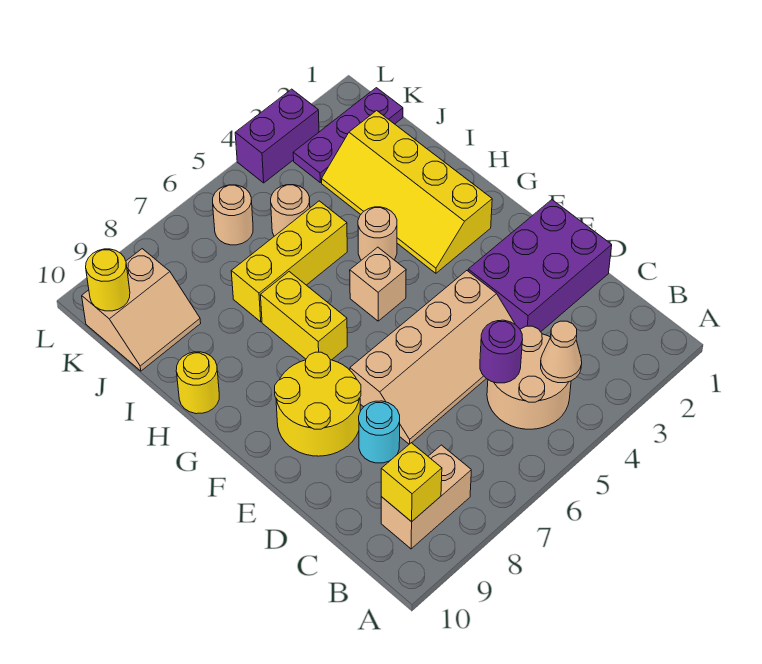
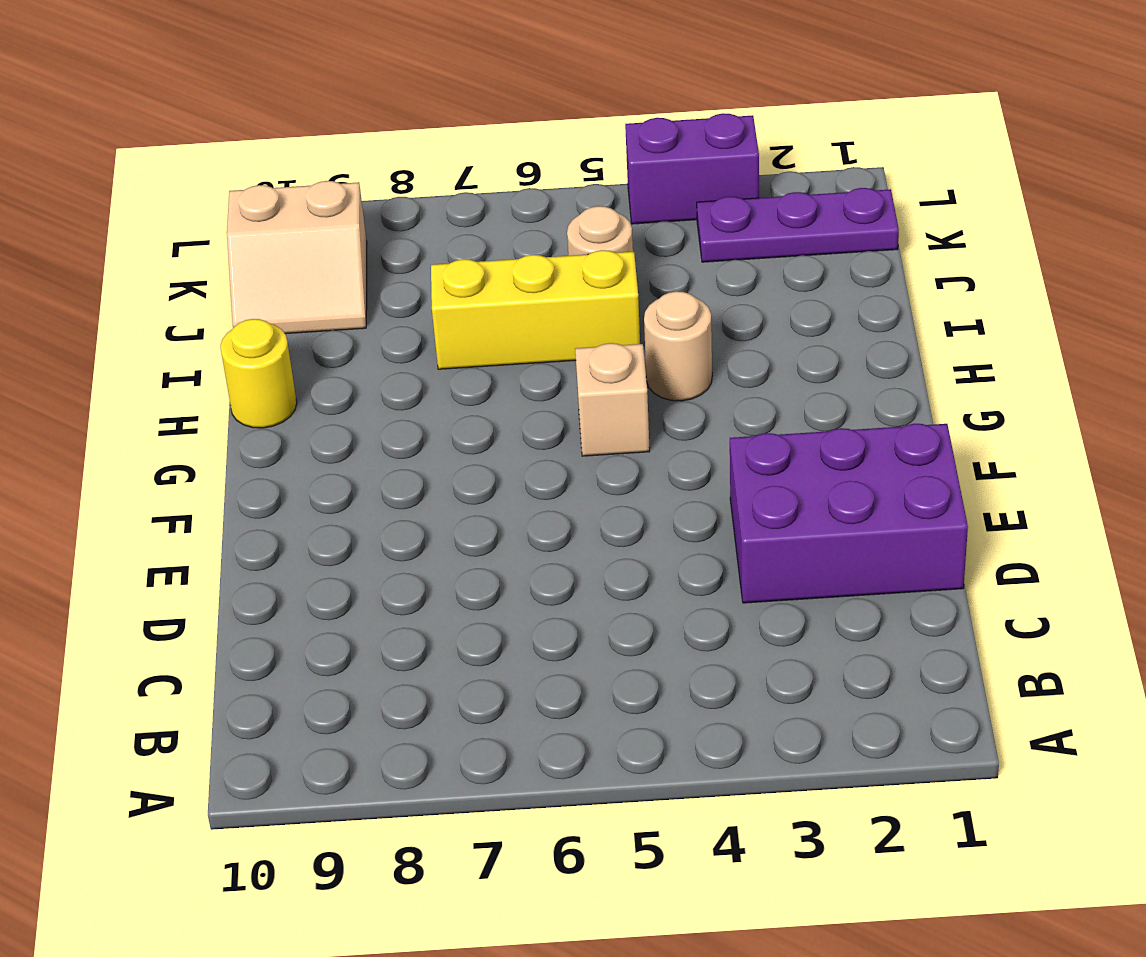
none -> tan 2x2 round brick [487,326,571,429]
none -> tan 1x2 brick [381,445,471,549]
none -> tan 2x4 slope [350,271,515,444]

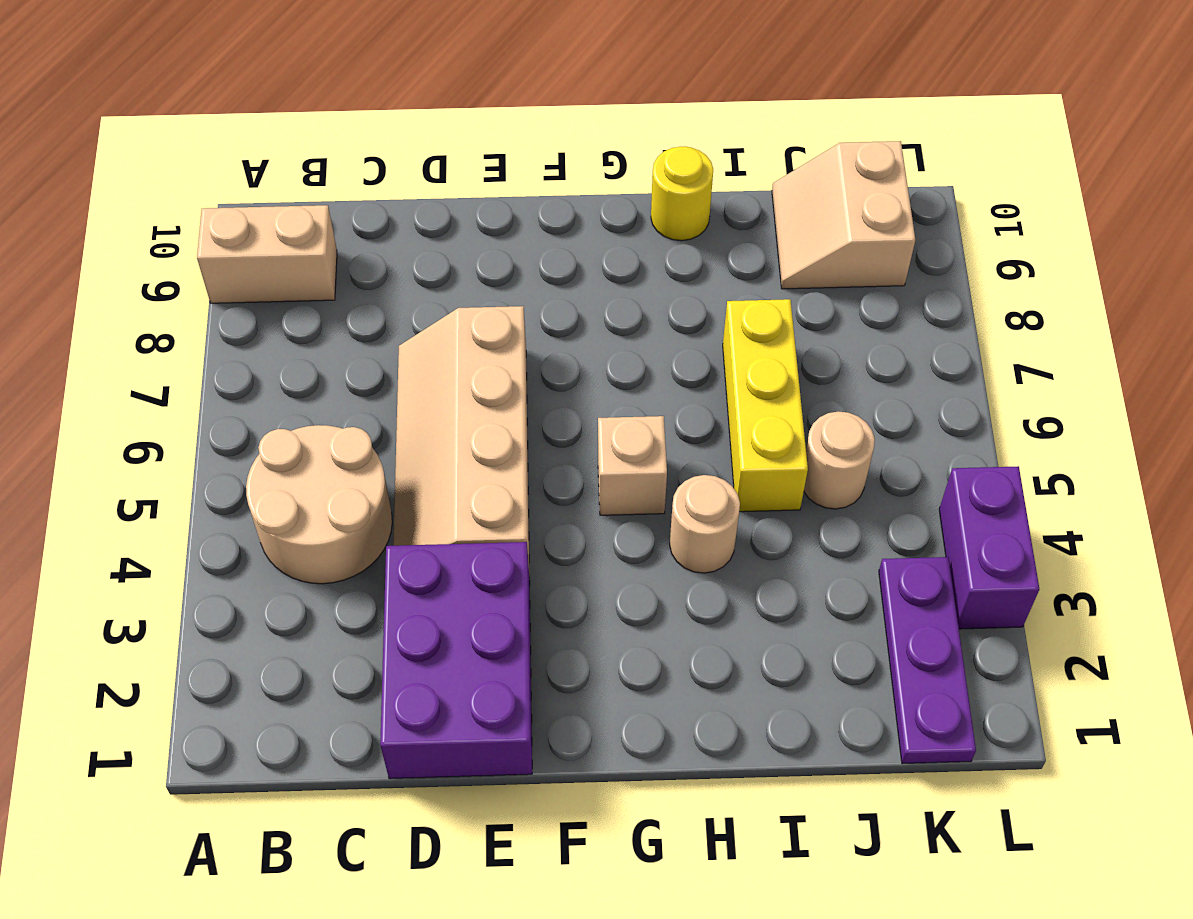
tan 1x2 brick [197,205,337,303] -> tan 1x2 brick turned to [381,445,471,549]
none -> cyan 1x1 round brick [359,401,400,463]
none -> yellow 2x2 round brick [275,352,361,456]
none -> yellow 2x4 slope [322,111,492,273]

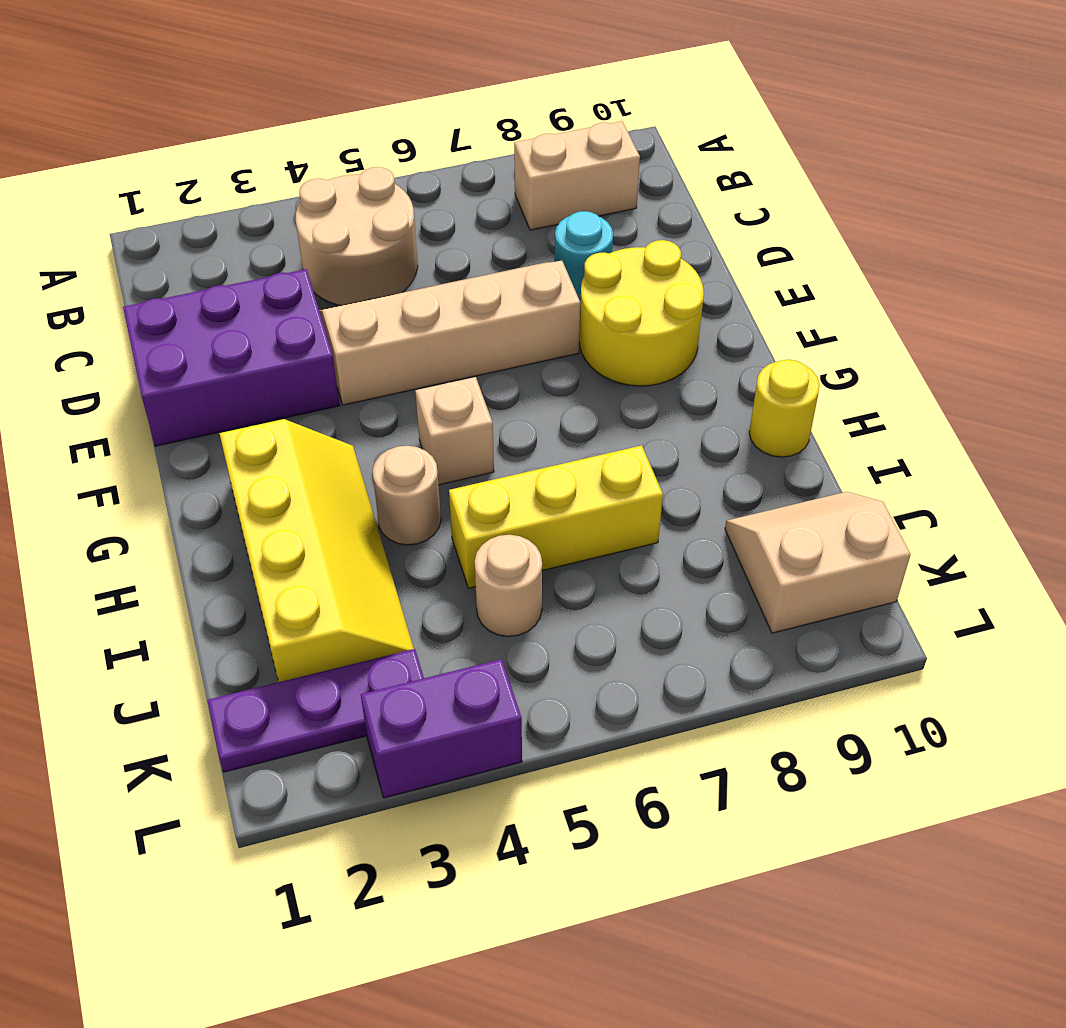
none -> yellow 1x2 brick [261,272,347,360]
none -> tan 1x1 round brick [213,185,253,245]
none -> tan 1x1 cone [541,321,582,383]

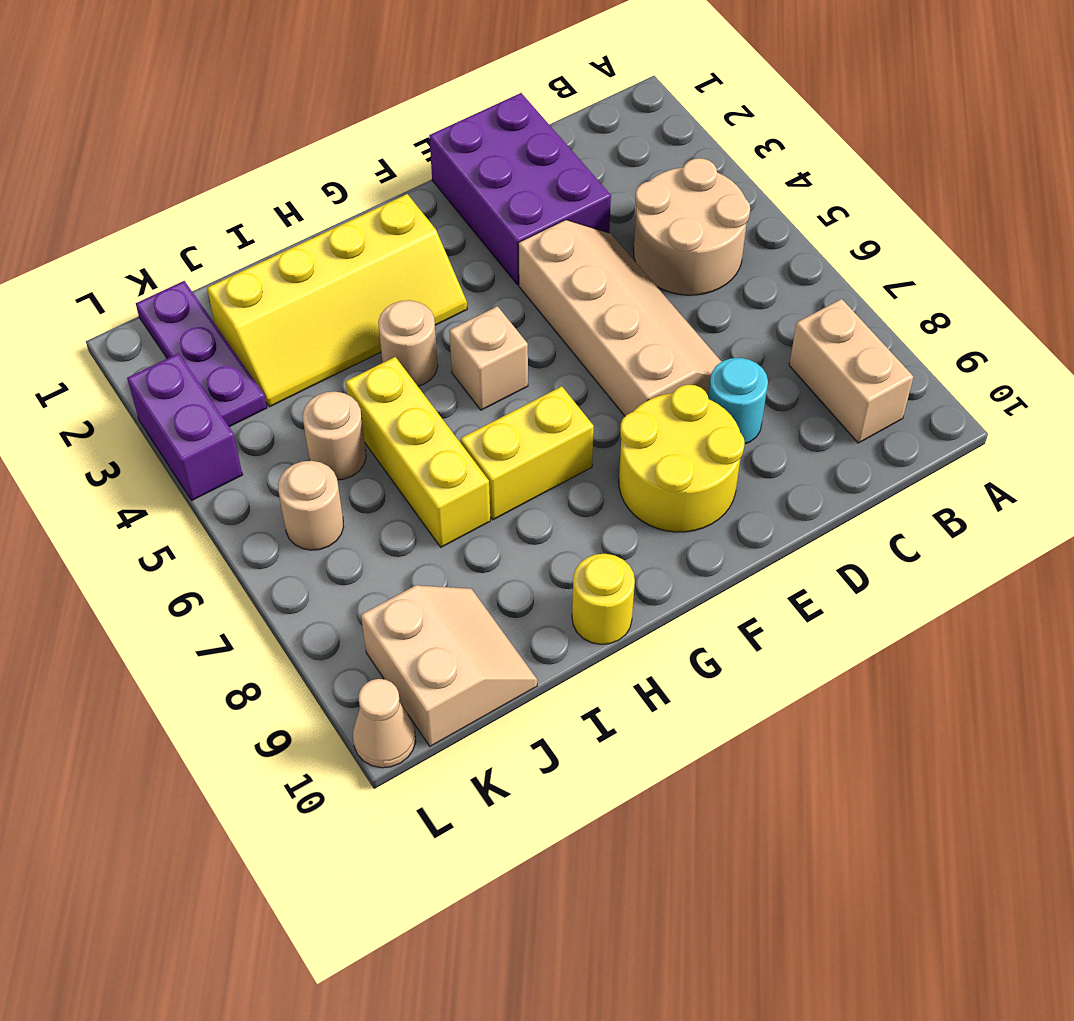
tan 1x1 cone [353,679,416,768] -> tan 1x1 cone moved to [541,321,582,383]
none -> yellow 1x1 brick [381,443,442,522]
none -> purple 1x1 round brick [480,320,523,383]
none -> yellow 1x1 round brick [86,249,130,311]

